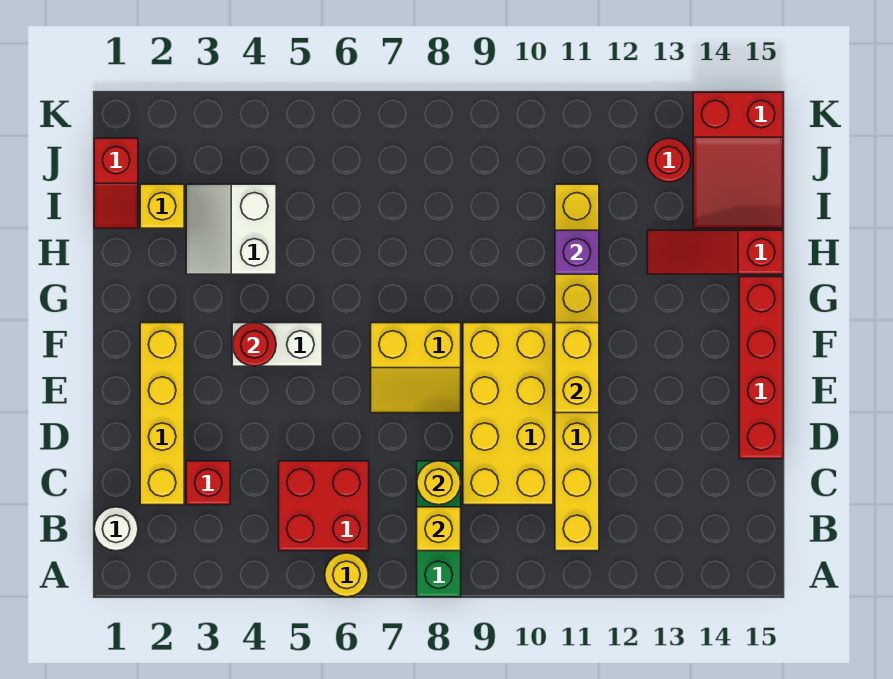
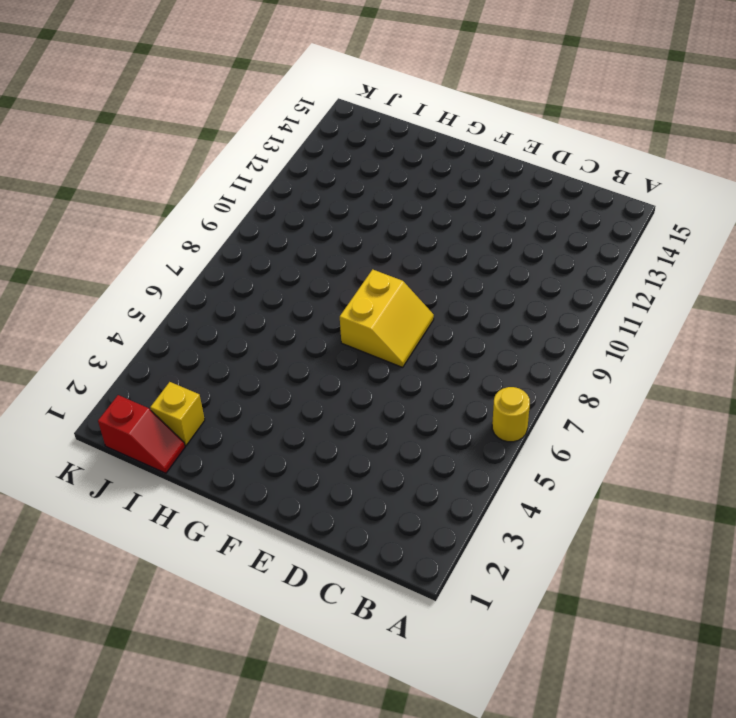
none -> green 1x3 brick [417,461,461,597]
none -> white 1x1 round brick [94,507,138,551]
none -> red 2x2 brick [279,461,369,551]

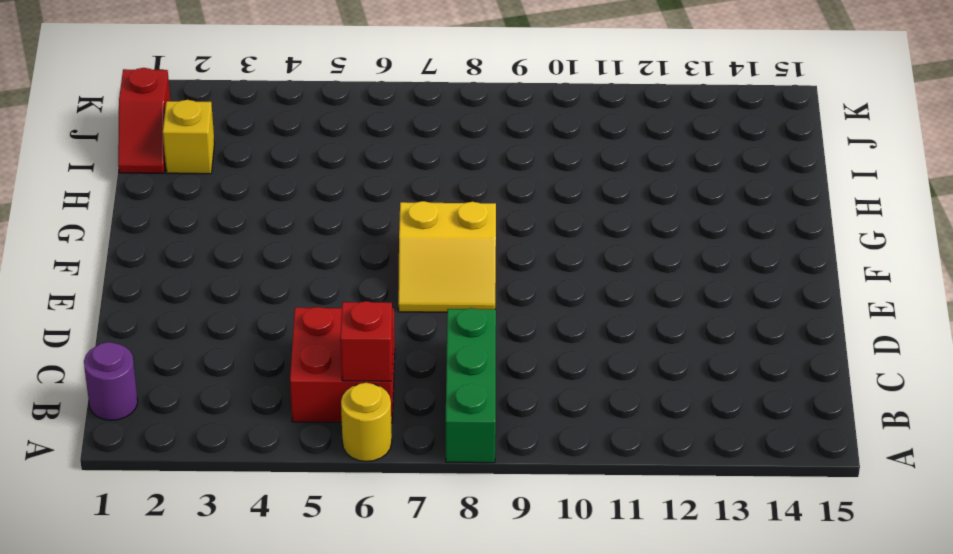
purple 1x1 round brick [84,342,138,420] -> white 1x1 round brick [94,507,138,551]
red 1x1 brick [340,301,393,381] -> red 1x1 brick moved to [186,461,230,505]
none -> yellow 1x8 brick [555,184,599,551]
none -> yellow 1x4 brick [140,323,184,505]
none -> yellow 2x4 brick [463,323,553,505]

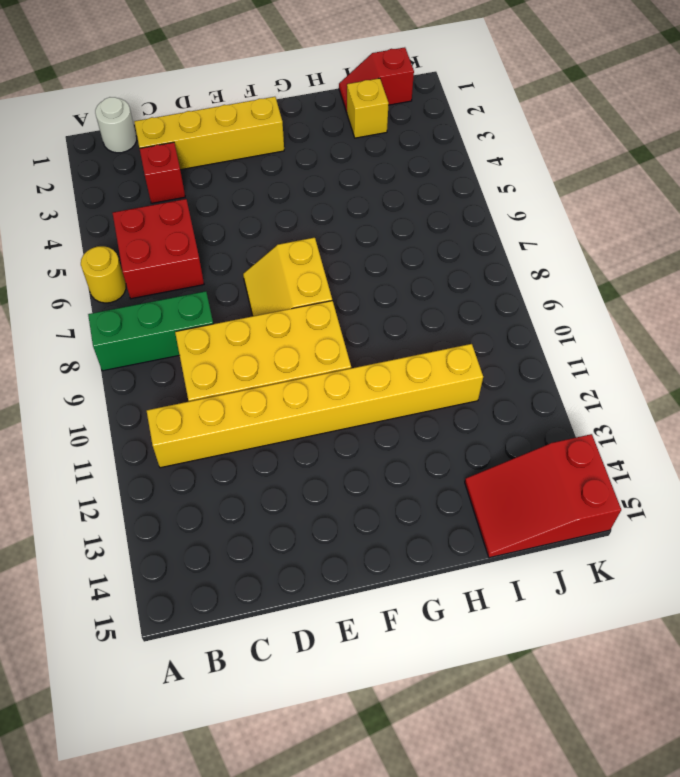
none -> red 1x4 brick [739,277,783,459]
none -> white 1x2 brick [232,323,322,366]
none -> white 2x2 slope [186,184,276,274]

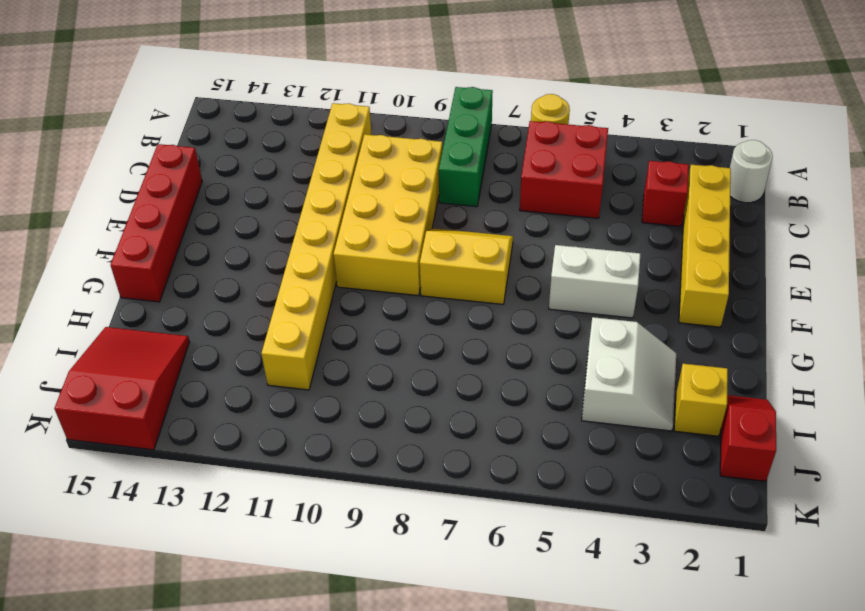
none -> red 1x3 slope [647,230,783,274]
none -> red 1x1 round brick [647,138,691,182]
none -> yellow 1x1 brick [417,507,461,551]

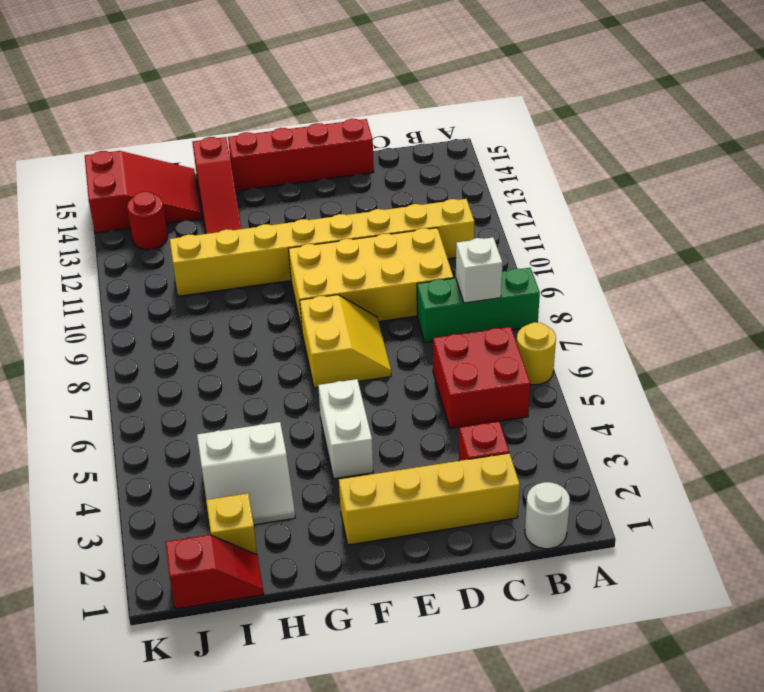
white 1x1 brick [456,237,503,303] -> yellow 1x1 brick [417,507,461,551]
none -> yellow 1x1 round brick [417,461,461,505]
none -> yellow 1x2 brick [555,323,599,413]
none -> red 1x1 round brick [232,323,276,366]

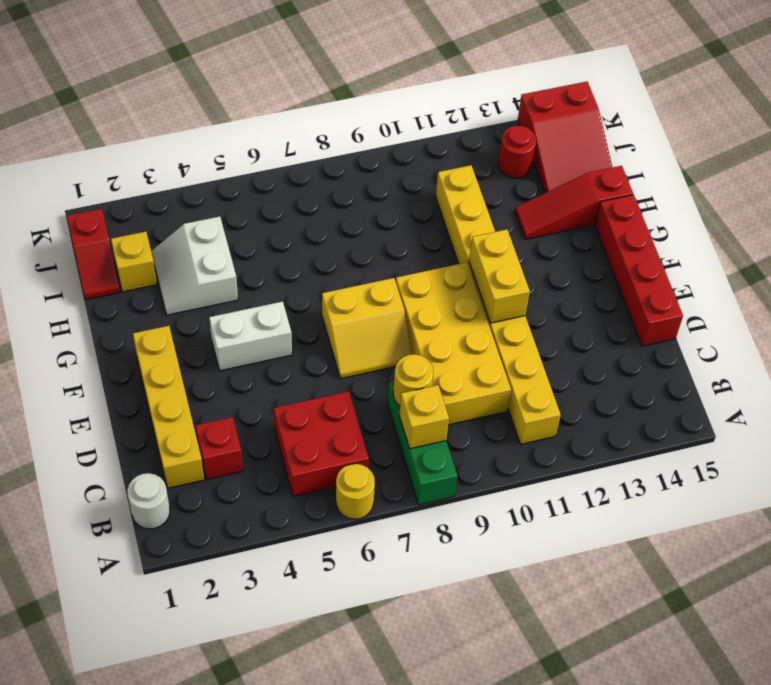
none -> red 1x1 round brick [232,323,276,366]
none -> purple 1x1 brick [555,230,599,274]

